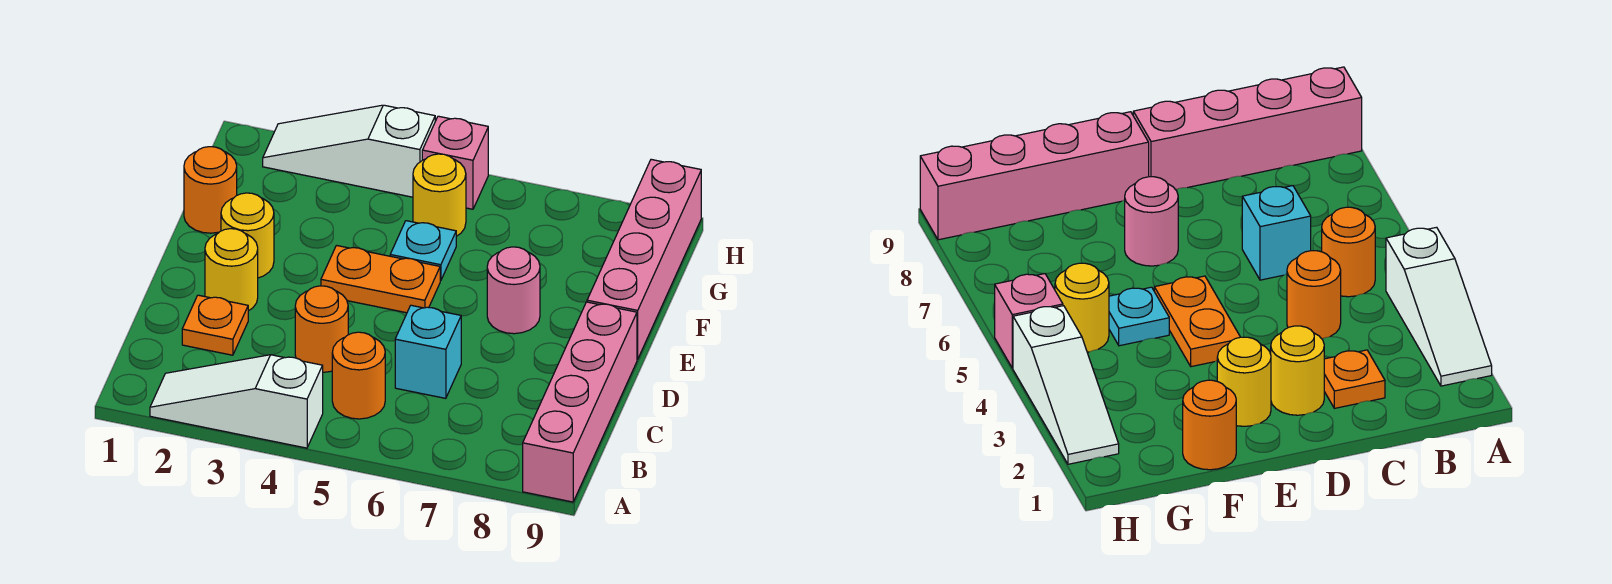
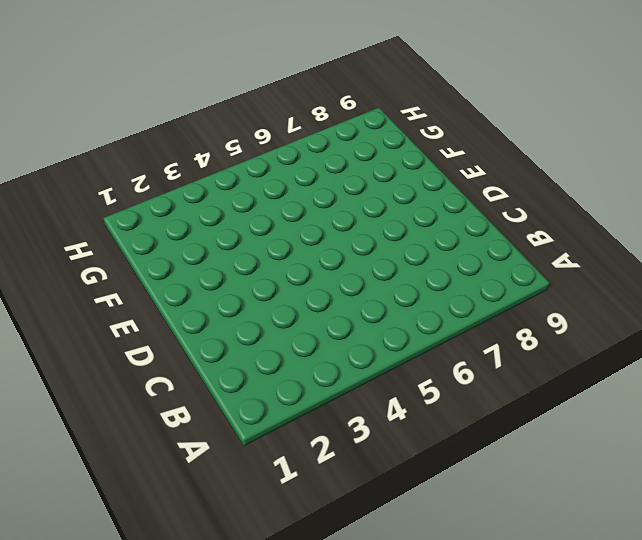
none -> white 1x3 slope [150,355,323,448]
none -> pink 1x4 brick [523,302,637,502]
none -> orange 1x1 round brick [332,332,385,419]

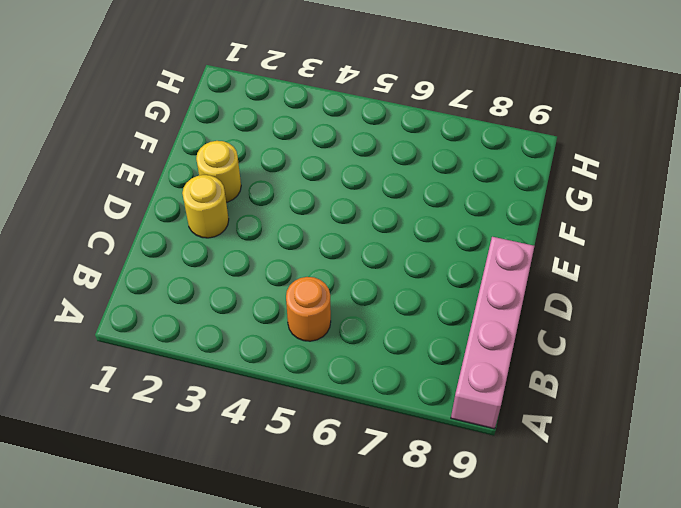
none -> white 1x3 slope [150,355,323,448]
none -> orange 1x1 plate [182,295,248,355]
none -> orange 1x1 round brick [295,286,348,372]

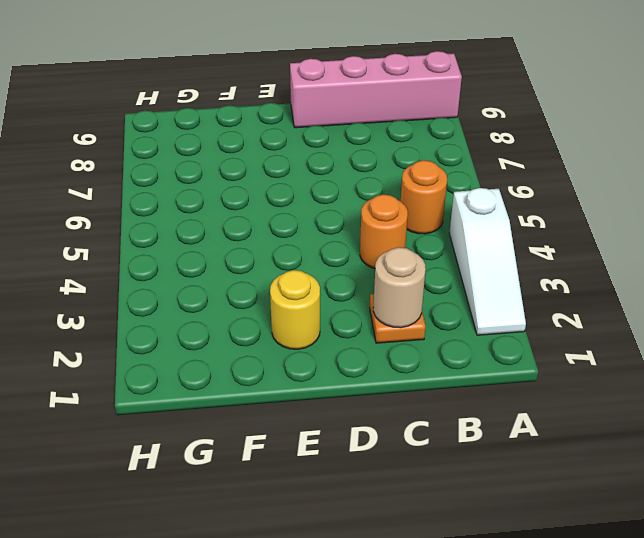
tan 1x1 round brick [373,247,426,328] -> none
none -> cyan 1x1 brick [395,305,461,398]
none -> yellow 1x1 round brick [205,229,258,311]
none -> orange 1x2 plate [321,246,440,313]

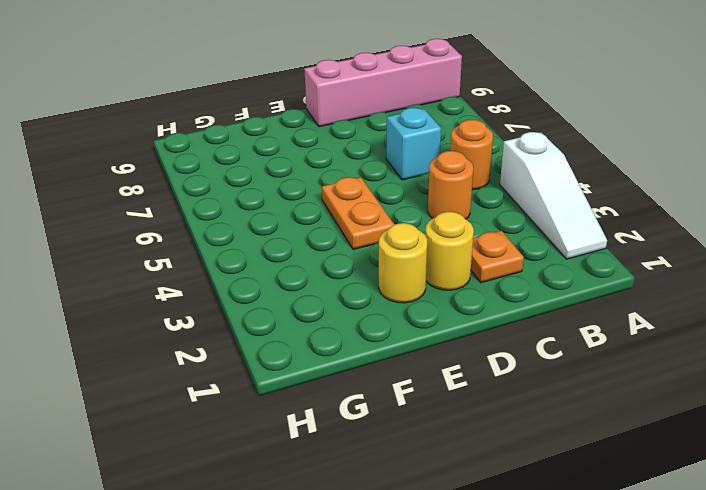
none -> pink 1x1 round brick [487,247,540,334]
none -> pink 1x4 brick [587,159,701,359]
none -> orange 1x1 round brick [184,147,237,233]

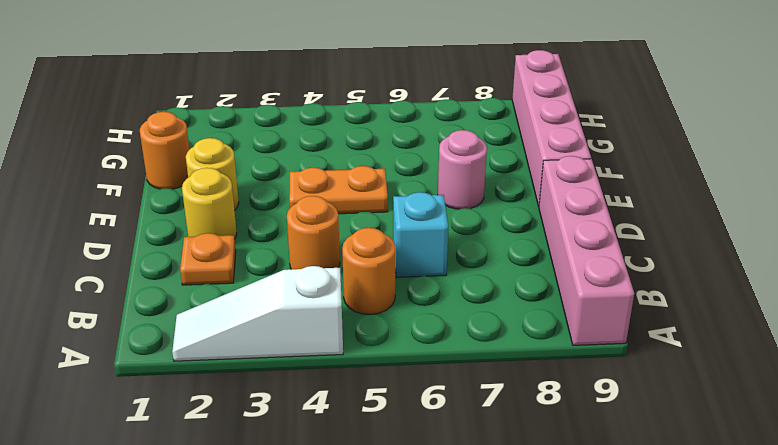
none -> cyan 1x1 plate [390,221,456,281]
none -> yellow 1x1 round brick [413,154,466,236]
none -> white 1x3 slope [263,105,435,197]

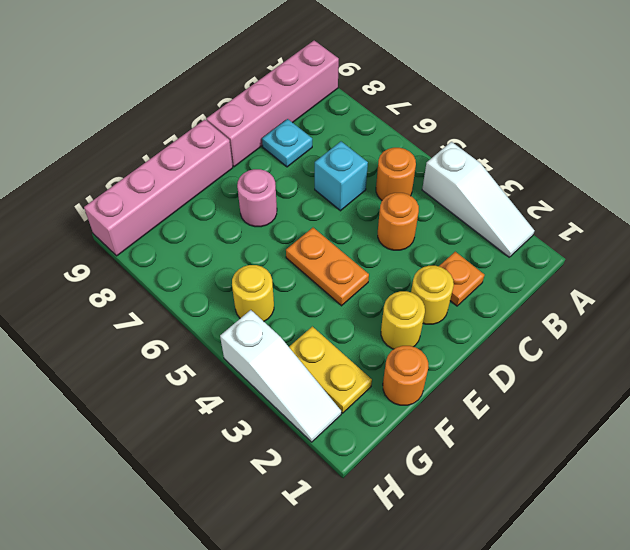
cyan 1x1 plate [262,119,312,167] -> cyan 1x1 plate moved to [390,221,456,281]
yellow 1x2 plate [289,326,372,413] -> none
none -> pink 1x1 brick [422,116,488,209]

